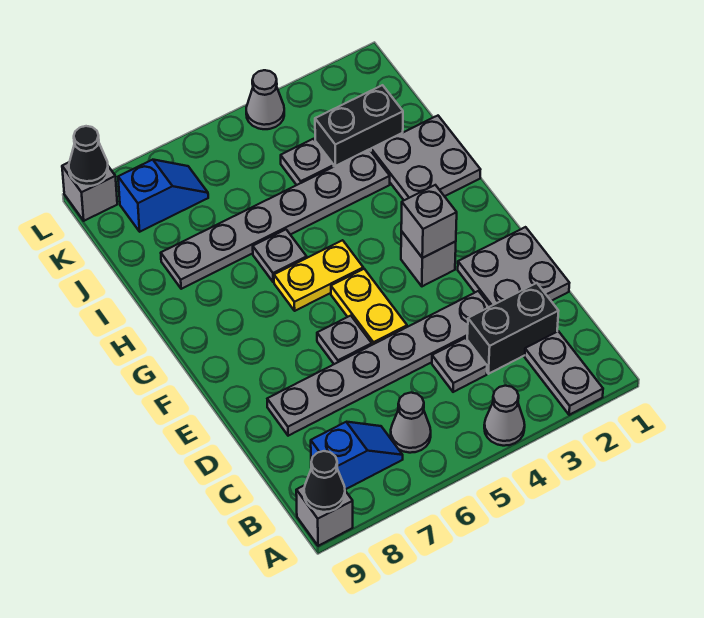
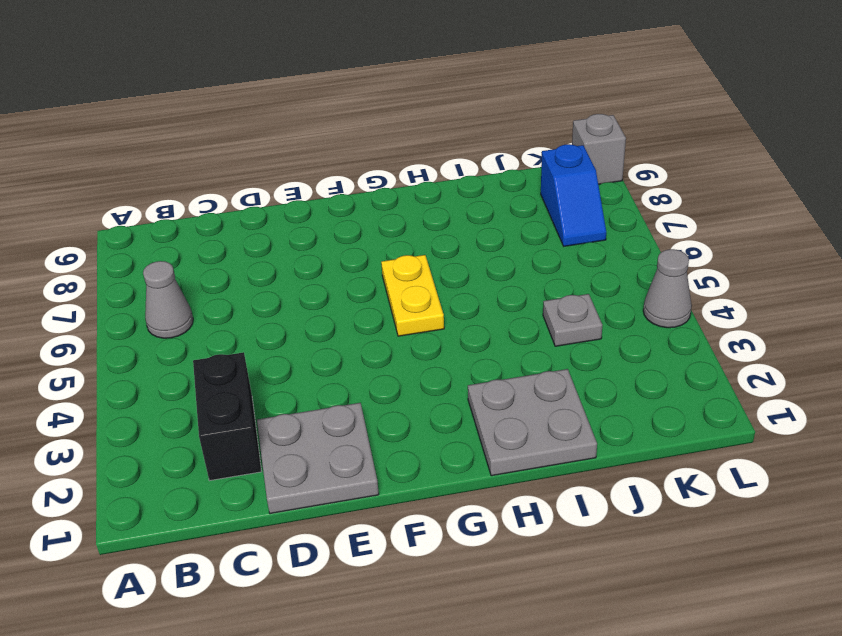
none -> grey 1x2 plate [525,331,603,415]
none -> grey 1x1 cone [484,386,525,446]
none -> grey 1x1 brick [296,485,353,546]

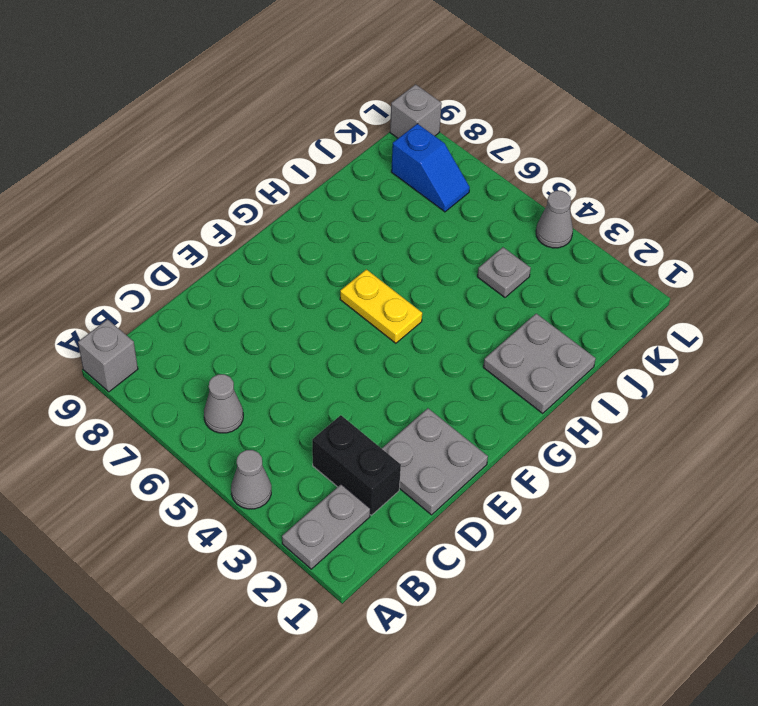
none -> blue 1x2 slope [311,422,403,490]
none -> grey 1x1 plate [432,338,487,392]
none -> grey 1x6 plate [267,291,490,436]

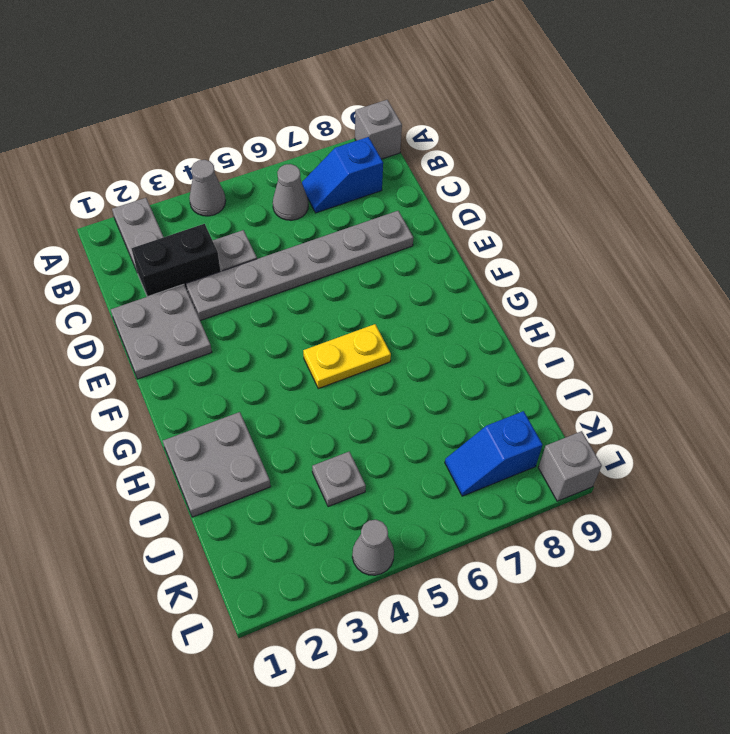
none -> yellow 1x2 plate [331,269,407,345]
none -> grey 1x1 plate [317,316,372,364]
none -> grey 1x1 brick [401,231,456,286]

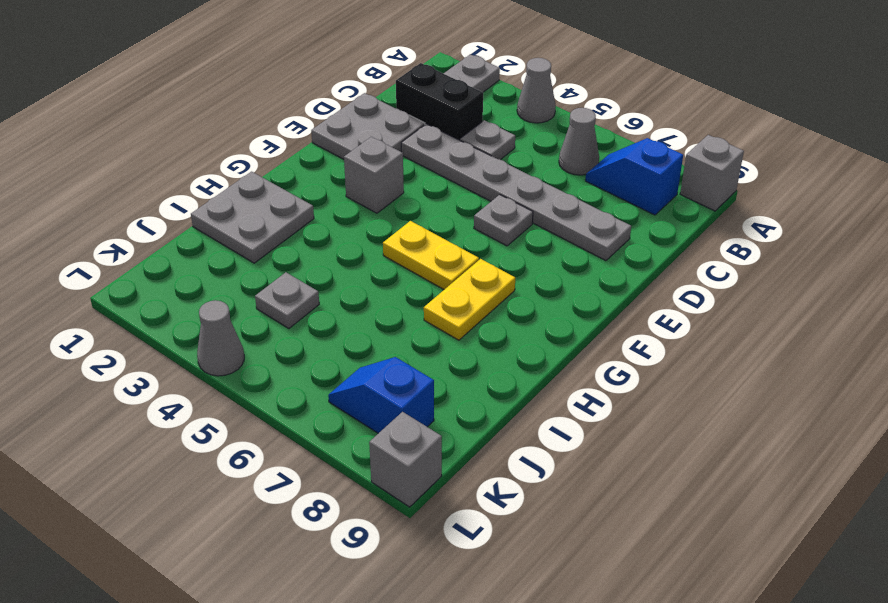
yellow 1x2 plate [424,259,515,340] -> yellow 1x2 plate moved to [331,269,407,345]
none -> grey 1x1 plate [253,230,307,282]
none -> grey 1x6 plate [161,149,390,289]
none -> black 1x2 brick [315,85,403,166]

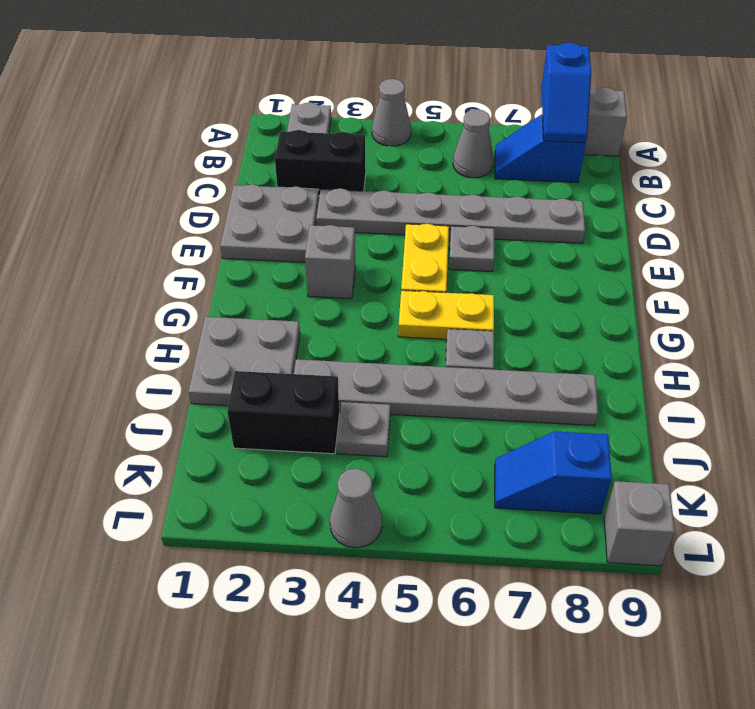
blue 1x2 slope [541,43,591,143] -> none
none -> grey 1x1 plate [432,338,487,392]
none -> black 1x1 cone [304,451,345,512]
none -> grey 1x1 brick [401,185,457,258]

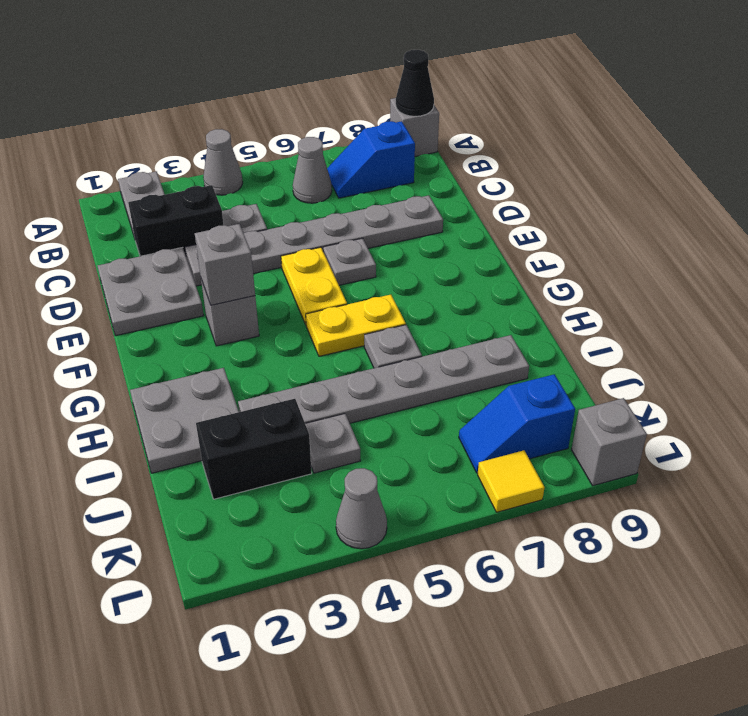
yellow 1x1 tile [478,450,545,512] -> none
none -> black 1x1 cone [69,126,108,186]

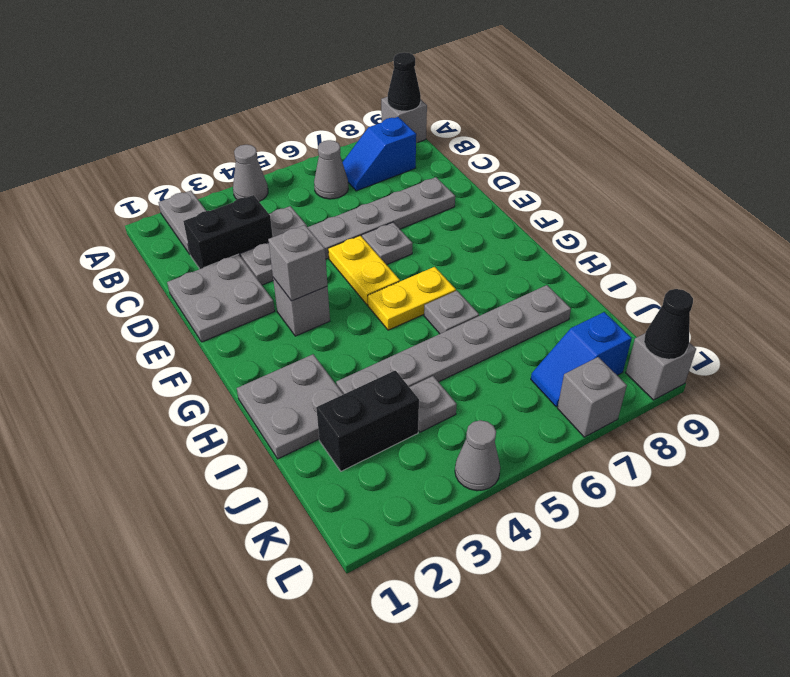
grey 1x1 brick [558,357,627,437] -> none

